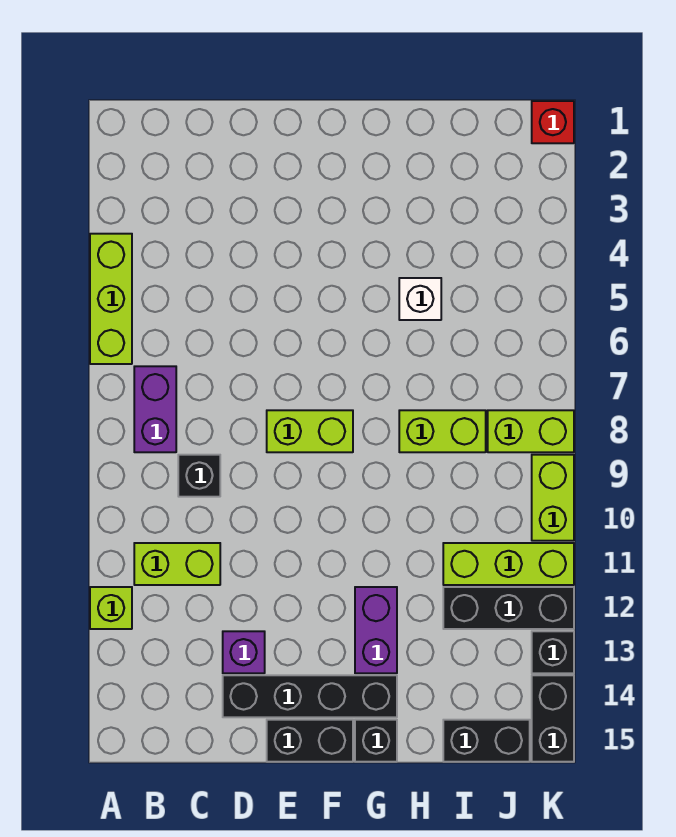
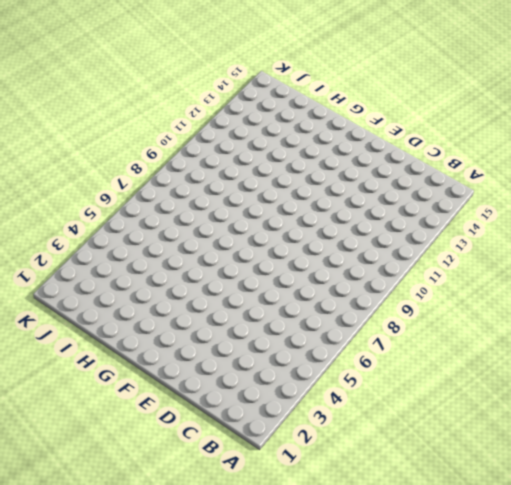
none -> lime 1x3 brick [90,234,132,364]
none -> lime 1x1 brick [90,587,132,629]
none -> purple 1x2 brick [134,366,176,452]

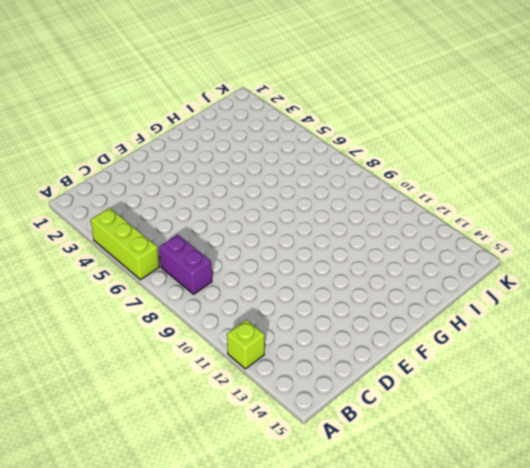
none -> lime 1x2 brick [134,543,220,585]
none -> black 1x1 brick [178,455,220,497]
none -> purple 1x1 brick [223,631,265,673]

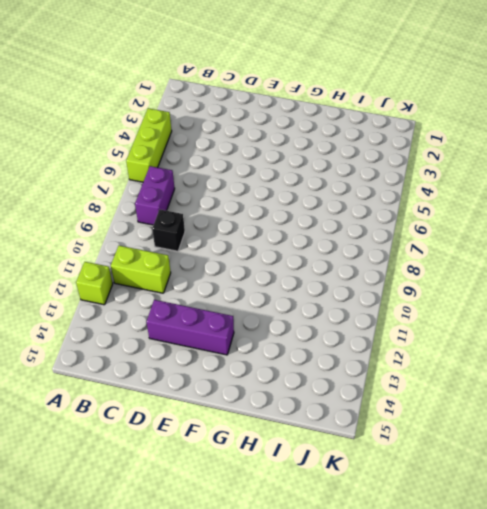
purple 1x3 brick [147,300,234,355] -> purple 1x1 brick [223,631,265,673]
none -> black 1x4 brick [223,675,397,717]
none -> lime 1x2 brick [267,410,353,452]
none -> black 1x2 brick [267,720,353,762]

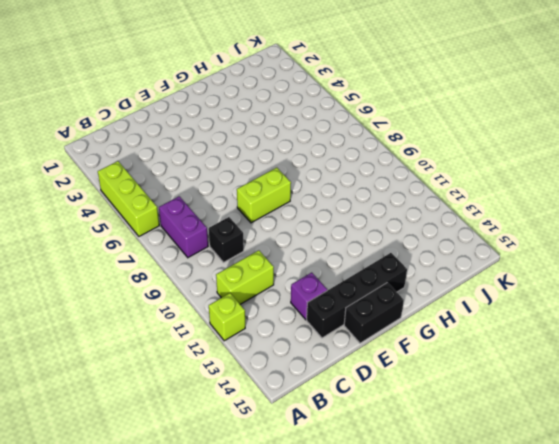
none -> purple 1x2 brick [355,587,397,673]
none -> black 1x1 brick [355,720,397,762]
none -> white 1x1 brick [399,278,441,320]

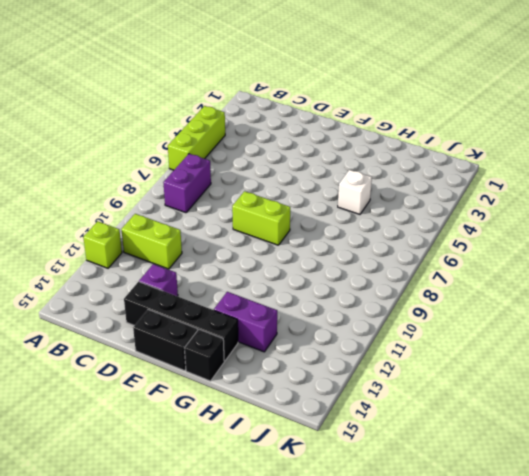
purple 1x2 brick [214,292,277,352] -> purple 1x2 brick turned to [355,587,397,673]
none -> black 1x1 brick [178,455,220,497]
none -> lime 1x2 brick [399,410,486,452]
none -> lime 1x3 brick [443,543,574,585]

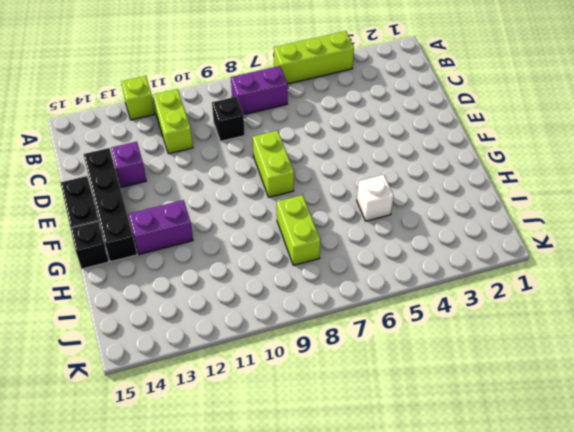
none -> lime 1x3 brick [443,543,574,585]
none -> black 1x3 brick [443,587,574,629]
none -> black 1x2 brick [443,720,530,762]

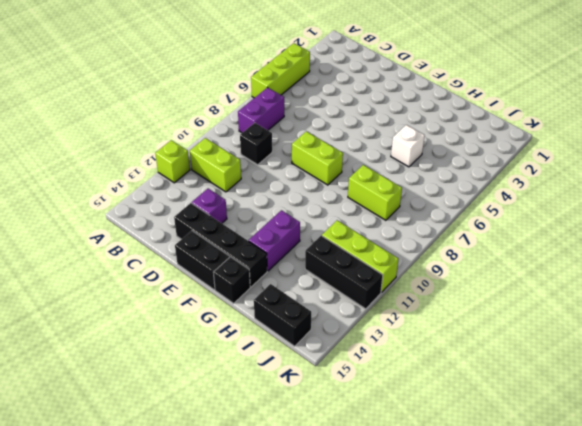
none -> lime 1x2 brick [488,410,574,452]
none -> red 1x1 brick [532,101,574,143]
none -> lime 1x2 brick [532,455,574,541]

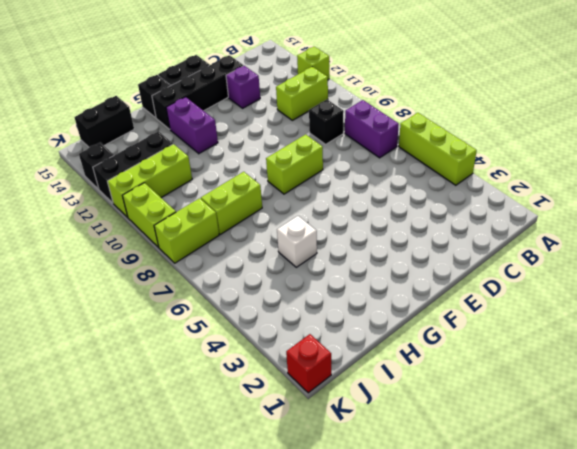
none -> black 1x2 brick [532,675,574,762]

